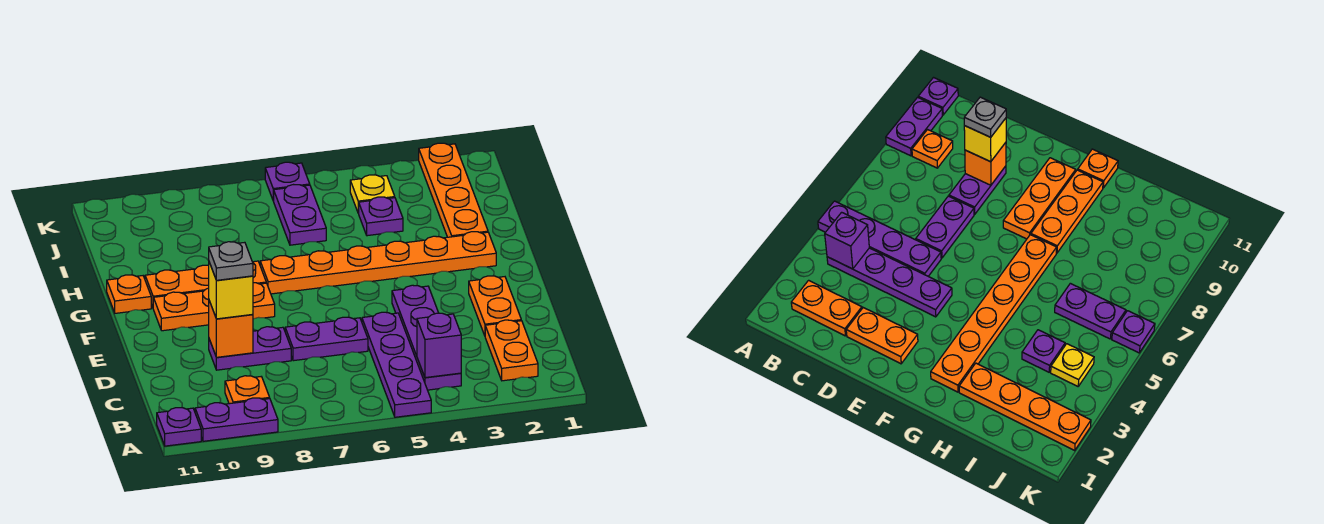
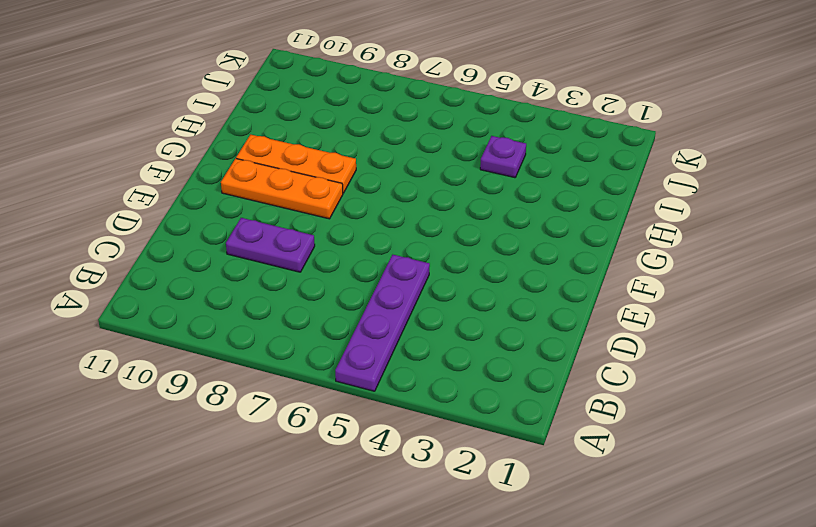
none -> purple 1x2 plate [195,398,278,441]
none -> purple 1x1 plate [157,408,201,446]
none -> orange 1x2 plate [485,320,538,381]

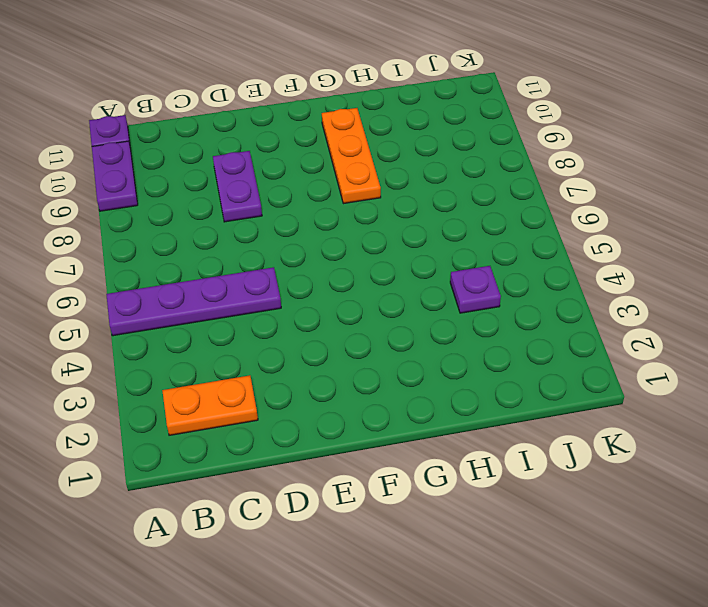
none -> purple 1x4 plate [392,285,461,390]
none -> orange 1x1 plate [225,376,270,404]
none -> orange 1x2 plate [469,276,521,336]

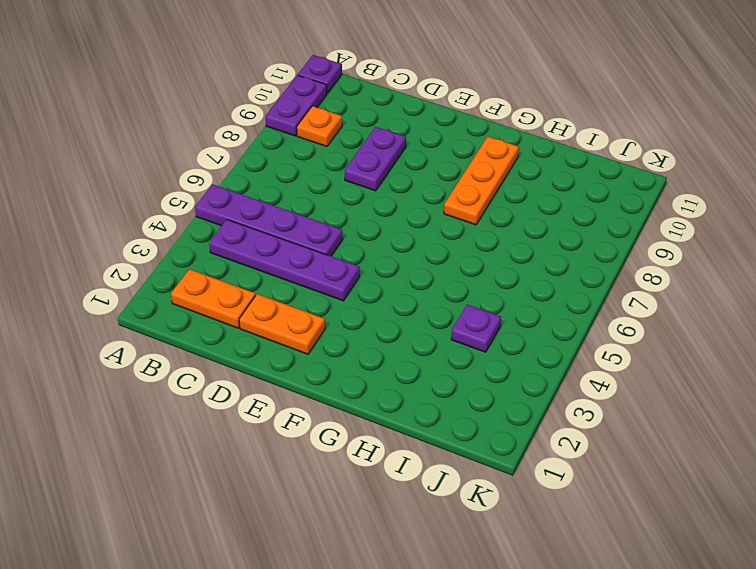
none -> purple 1x2 plate [285,317,368,361]
none -> orange 1x3 plate [153,283,275,331]
none -> orange 1x6 plate [260,232,496,294]

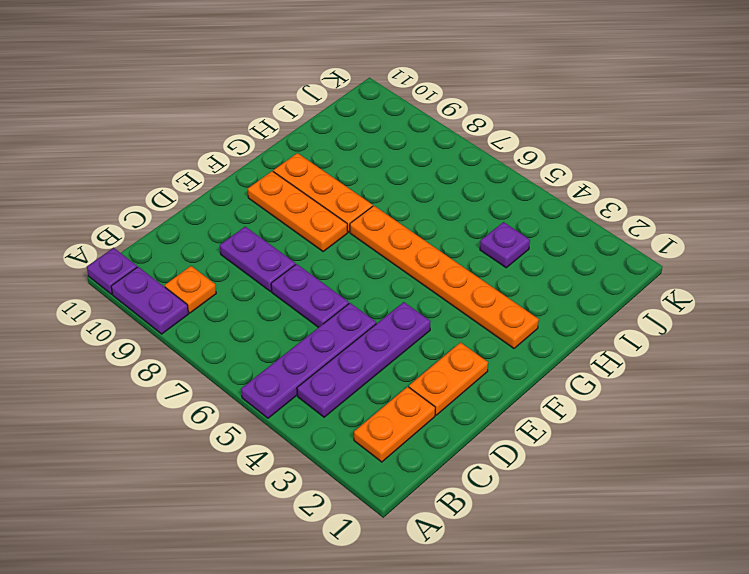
none -> orange 1x1 plate [107,275,151,313]
none -> orange 1x4 plate [419,143,488,237]
none -> purple 1x2 plate [274,185,326,245]

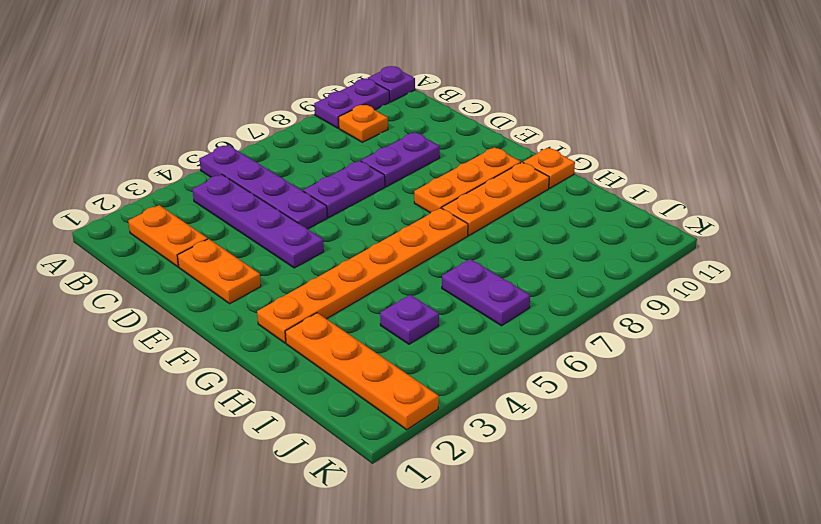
none -> yellow 1x1 plate [350,175,395,213]
none -> purple 1x1 plate [265,162,310,201]
none -> purple 1x1 brick [417,313,461,378]

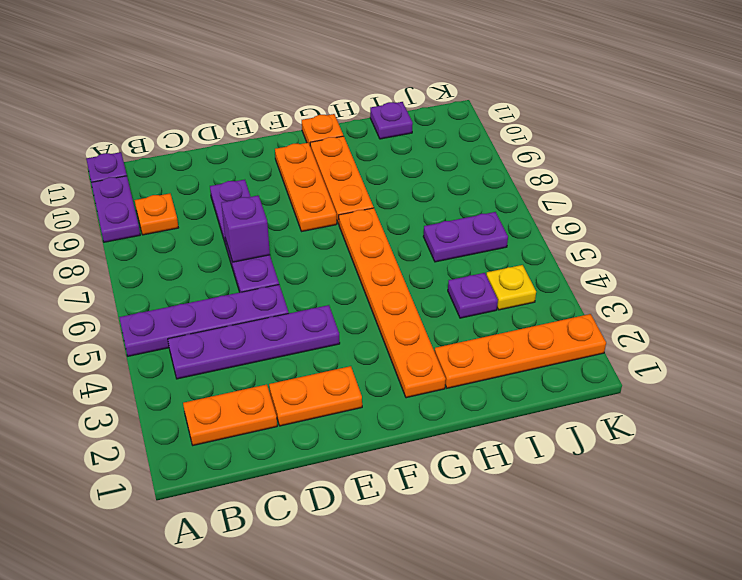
purple 1x1 brick [221,195,270,262] -> purple 1x1 brick moved to [417,313,461,378]
purple 1x1 plate [370,102,413,139] -> purple 1x1 plate moved to [265,162,310,201]
none -> orange 1x1 brick [209,301,253,357]
none -> yellow 1x1 brick [209,262,253,319]
none -> grey 1x1 plate [209,242,253,280]

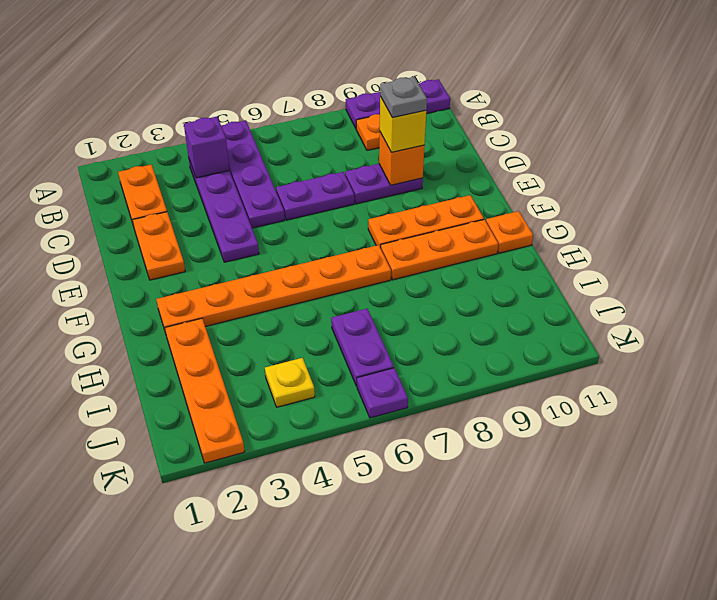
none -> purple 1x1 plate [358,197,403,236]

